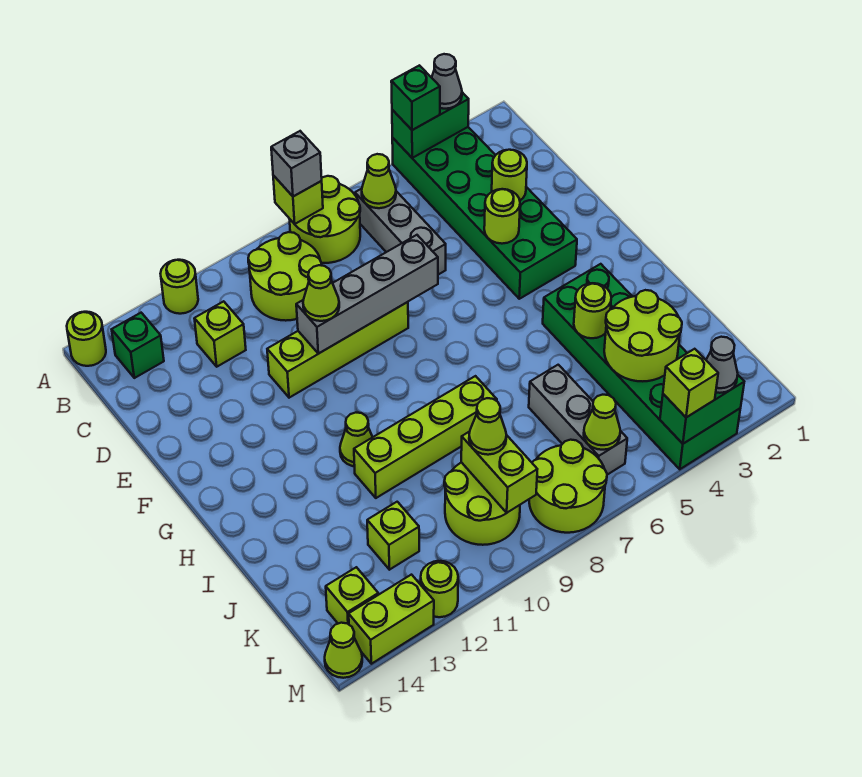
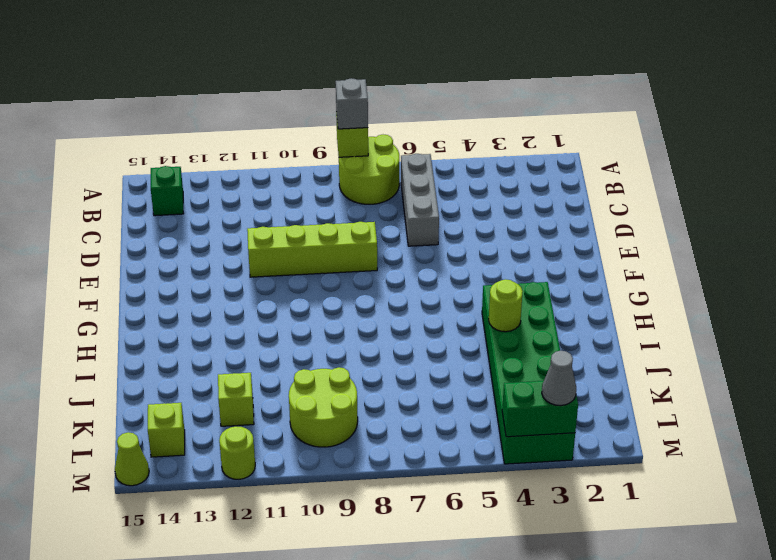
none -> green 2x6 brick [392,127,577,299]
none -> lime 1x1 round brick [160,260,198,314]
none -> lime 1x1 round brick [67,312,106,366]
none -> lime 2x2 round brick [248,232,322,321]

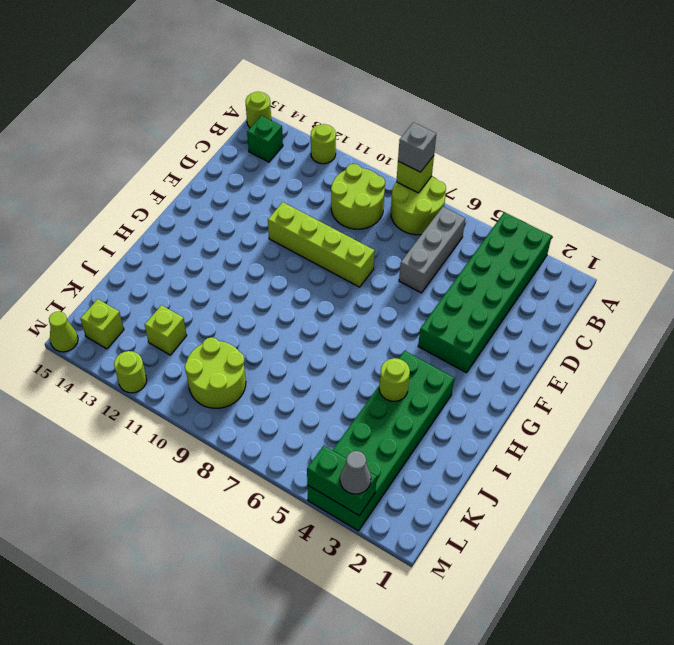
none -> lime 1x1 brick [194,301,246,367]
none -> lime 1x1 cone [340,413,373,466]
none -> lime 1x4 brick [354,376,497,498]
none -> grey 1x3 brick [529,365,627,475]

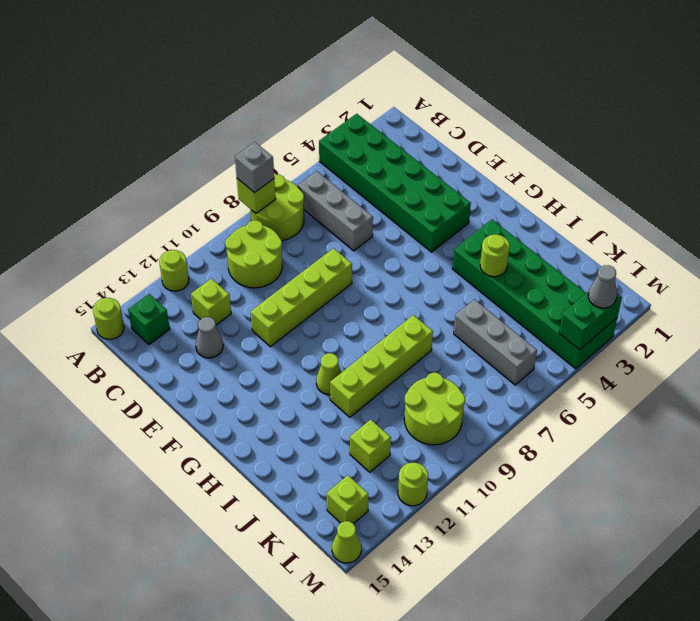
grey 1x1 cone [196,317,223,358] -> grey 1x1 cone moved to [432,54,462,109]
none -> lime 2x2 round brick [529,440,607,533]
none -> lime 1x2 brick [349,575,434,664]
none -> green 1x2 brick [392,92,469,158]
none -> lime 1x1 cone [362,154,396,208]

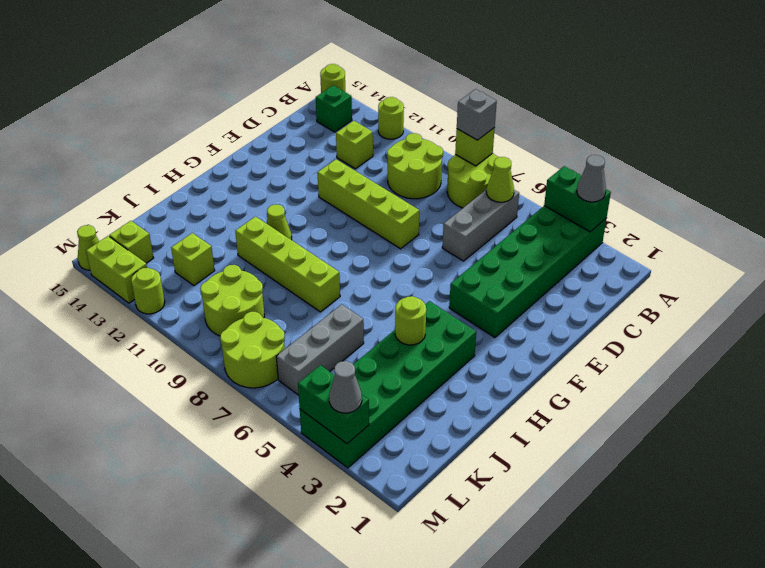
none -> lime 1x1 round brick [492,150,527,200]
none -> lime 1x1 round brick [484,189,520,244]
none -> grey 1x4 brick [296,235,438,354]
none -> lime 2x2 round brick [604,290,682,381]

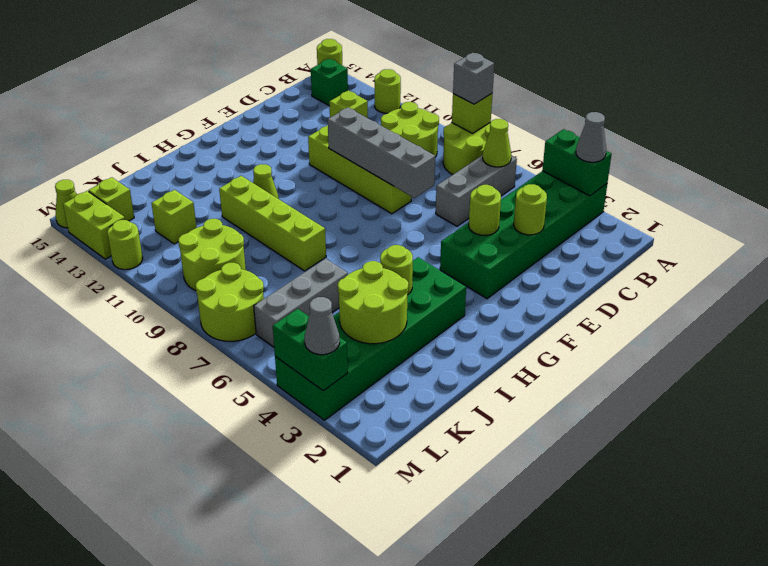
none -> lime 1x2 brick [461,432,537,513]
none -> lime 1x1 cone [584,395,620,450]
none -> green 1x1 brick [391,65,440,130]
none -> lime 1x1 cone [303,265,339,321]

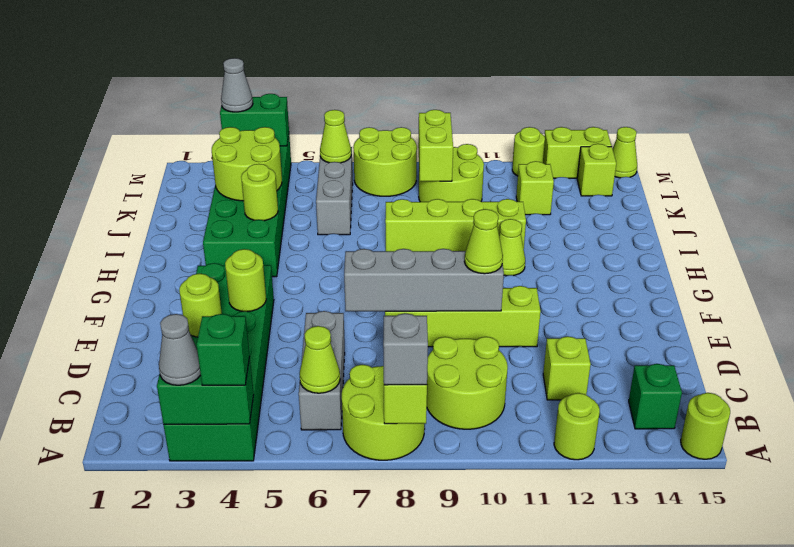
none -> lime 1x1 cone [469,398,506,455]
none -> lime 1x1 brick [663,349,718,418]

